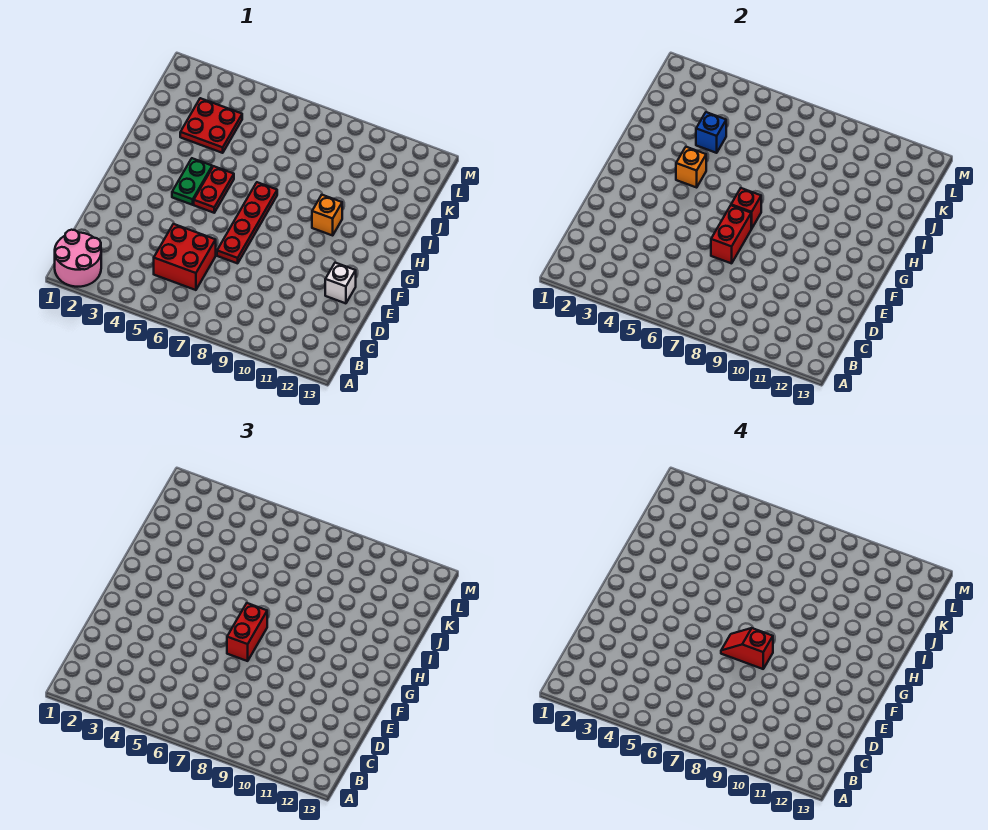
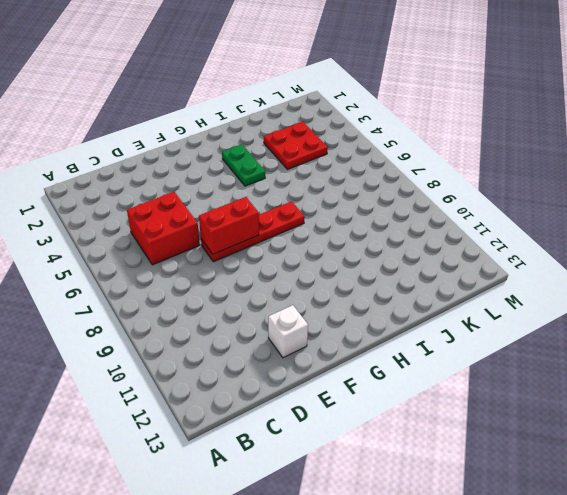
green 1x2 plate [222,144,265,186] -> green 1x2 plate turned to [172,158,212,205]
none -> pink 2x2 round brick [55,230,101,287]
none -> red 1x2 plate [194,166,234,213]
none -> orange 1x1 brick [312,195,342,235]

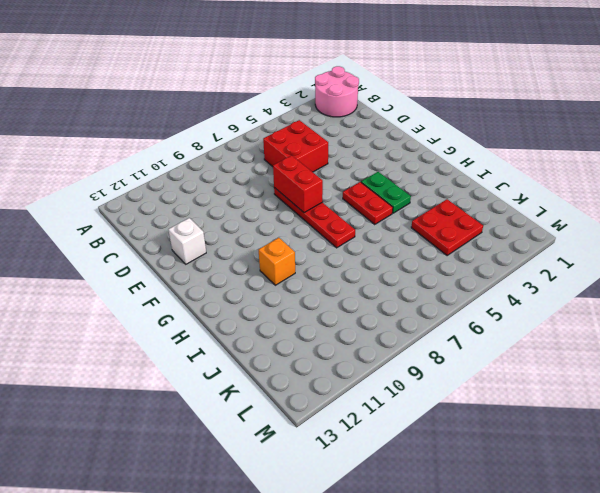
none -> red 1x1 brick [731,188,761,229]
none -> orange 1x1 brick [676,147,706,187]
none -> blue 1x1 brick [696,112,726,153]

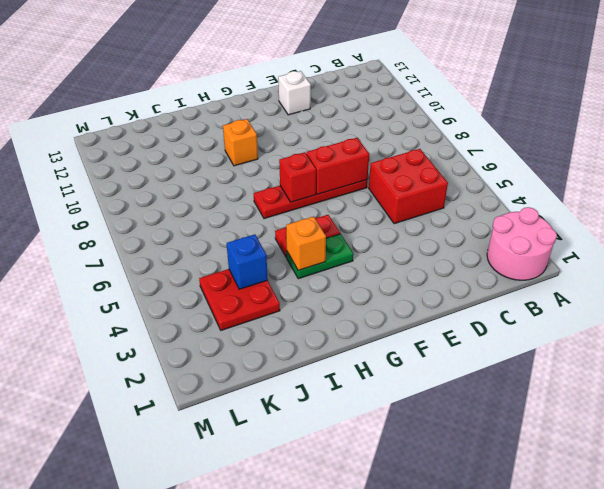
none -> red 1x2 brick [227,603,267,661]
none -> red 1x2 slope [721,628,773,669]

